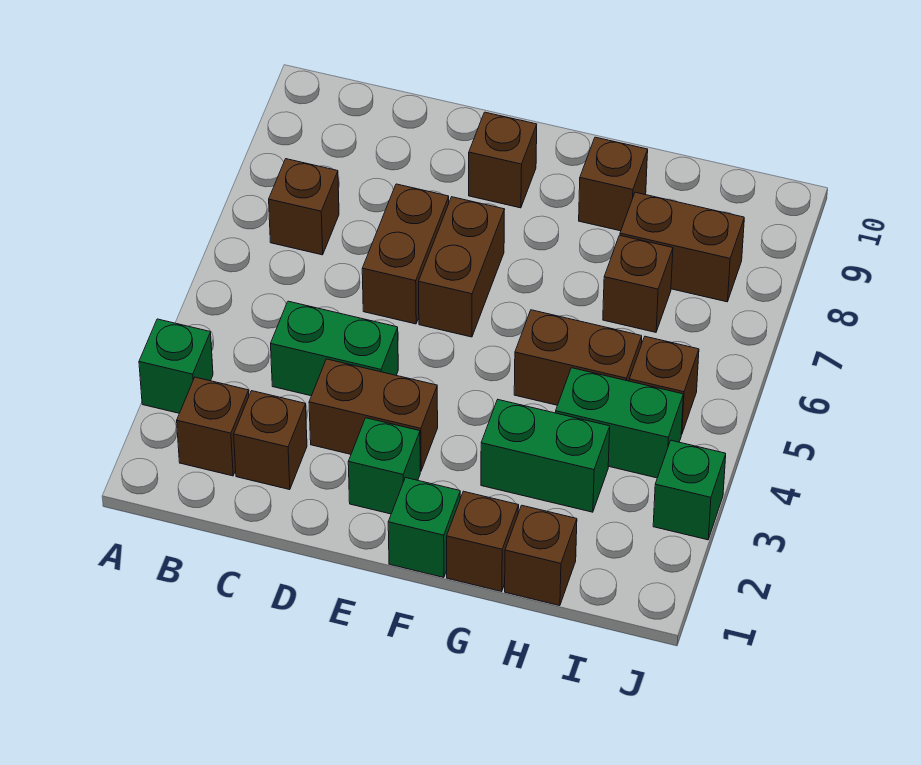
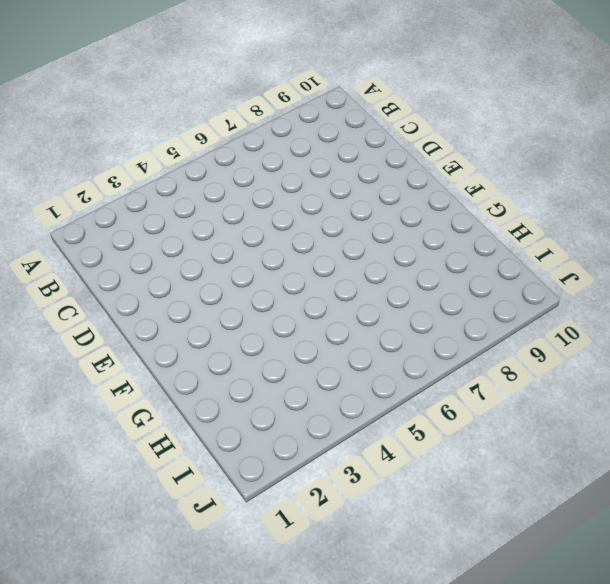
none -> green 1x1 brick [139,319,213,413]
none -> brown 1x1 brick [177,377,249,476]
none -> brown 1x1 brick [269,159,339,255]

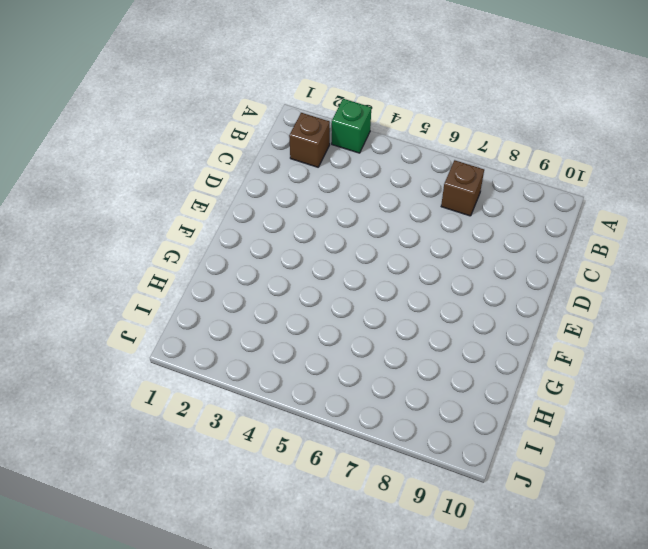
none -> brown 1x1 brick [234,391,307,490]
none -> green 1x2 brick [271,301,398,396]
none -> brown 1x2 brick [309,359,438,471]

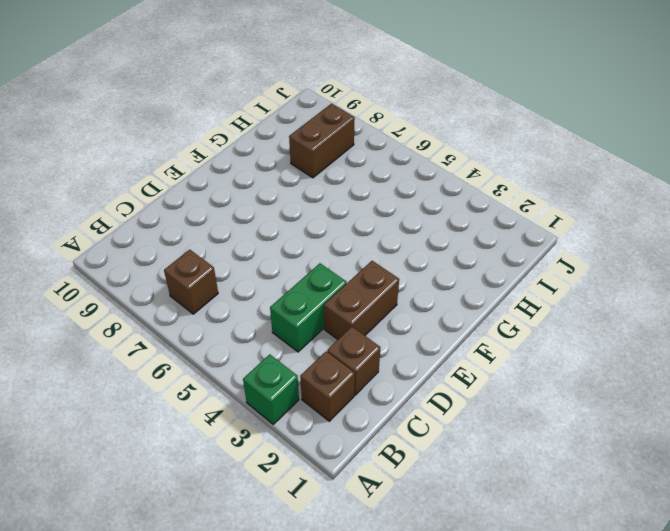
none -> brown 1x2 brick [362,184,449,324]
none -> green 1x1 brick [348,418,420,514]
none -> brown 1x2 brick [419,197,505,337]

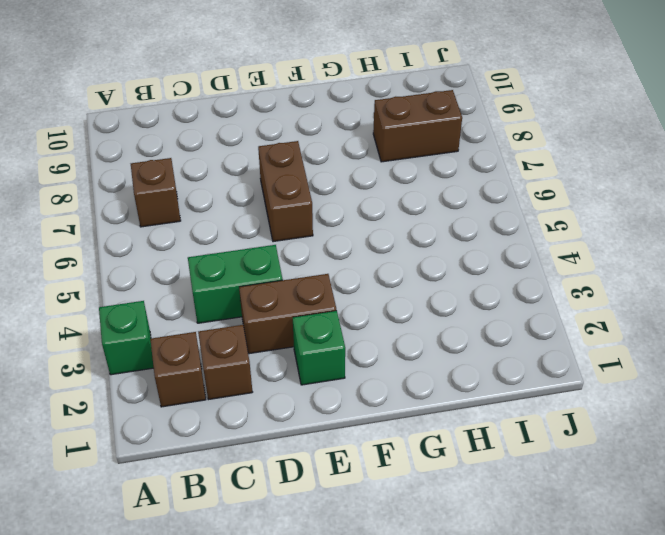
none -> brown 1x2 brick [362,184,449,324]
none -> brown 1x1 brick [469,112,537,208]
none -> green 1x1 brick [388,478,460,577]

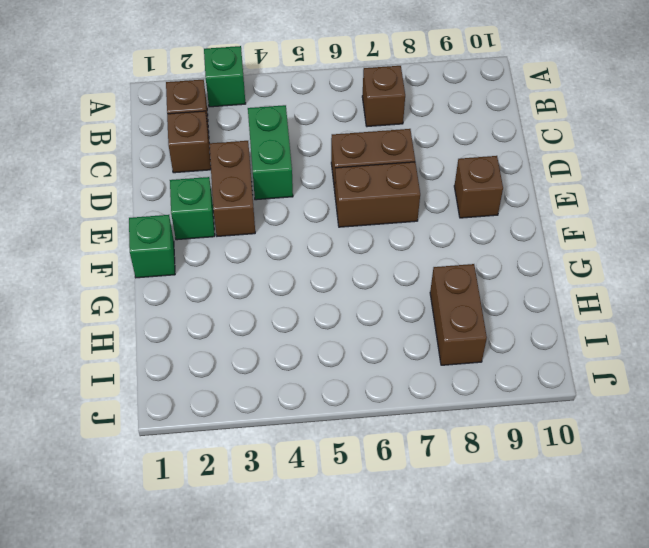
none -> brown 1x1 brick [447,491,519,592]
none -> green 1x2 brick [481,400,610,512]
none -> brown 1x2 brick [514,310,642,405]

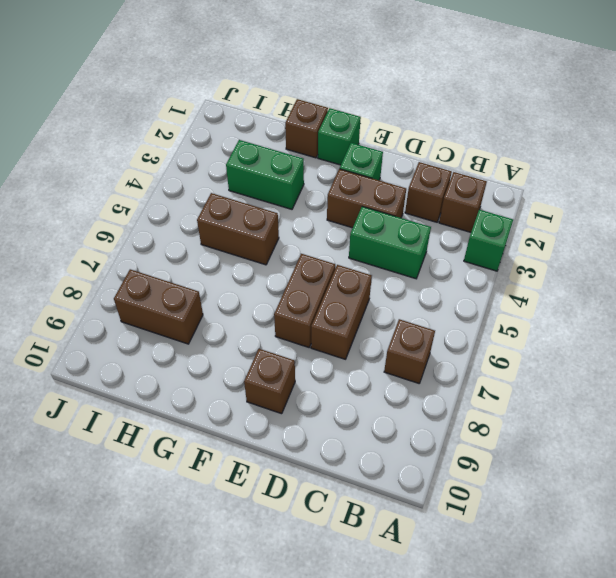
none -> brown 1x1 brick [579,137,648,231]
none -> brown 1x1 brick [505,505,577,606]
none -> green 1x2 brick [556,368,683,478]

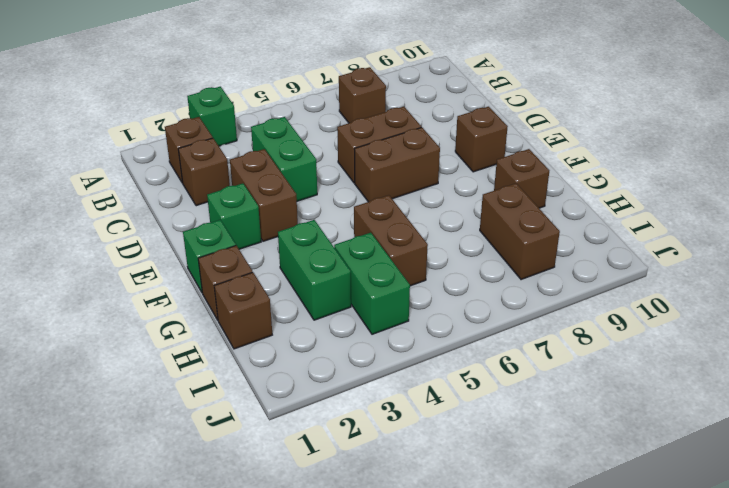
none -> brown 1x1 brick [603,235,673,332]
none -> brown 1x1 brick [629,336,699,435]
none -> green 1x1 brick [653,440,726,540]

